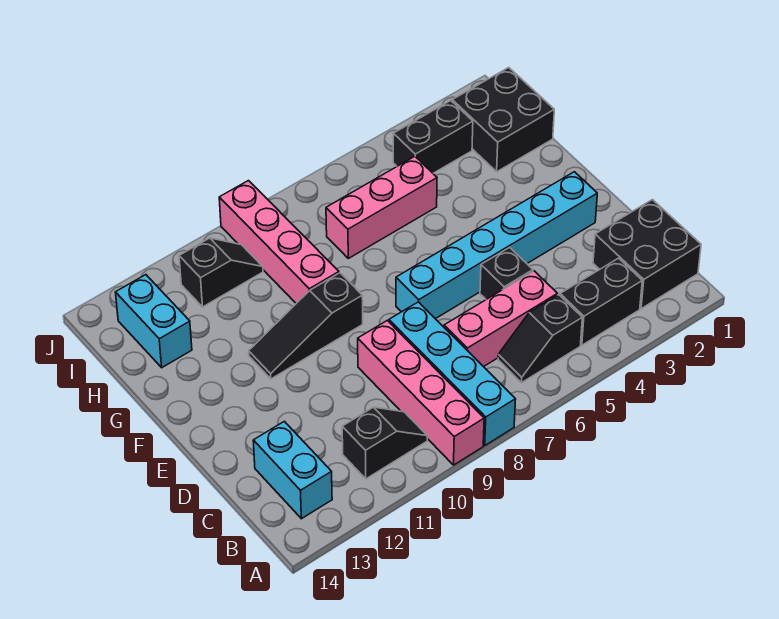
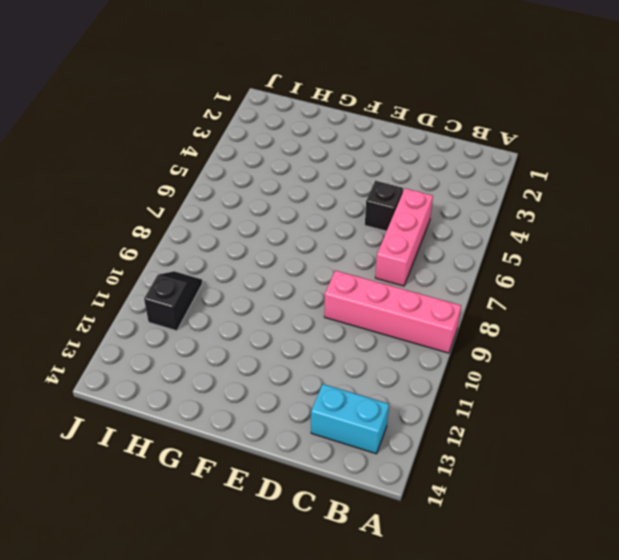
none -> cyan 1x4 brick [389,302,516,445]
none -> black 2x2 brick [593,200,701,309]
none -> black 1x2 brick [560,258,642,345]

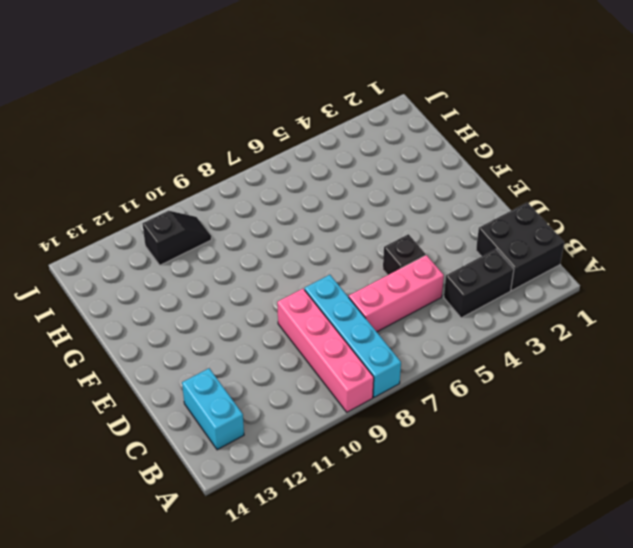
none -> black 1x2 slope [498,295,582,382]
none -> black 1x2 slope [342,407,427,479]
none -> cyan 1x6 brick [396,172,597,319]

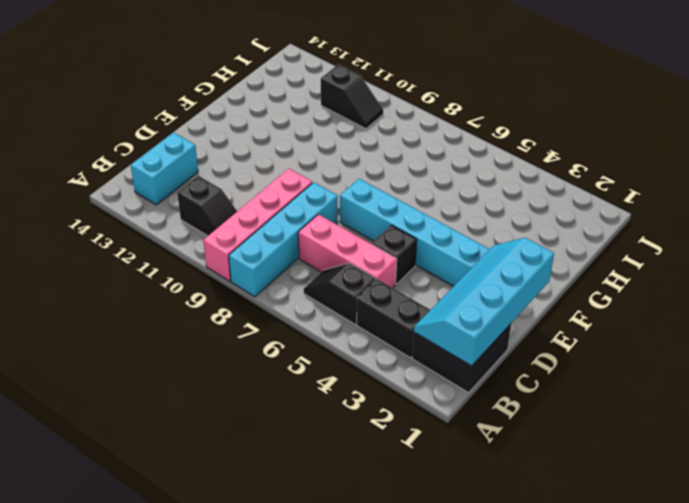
cyan 2x4 slope [414,238,554,366] -> none
none -> black 1x3 slope [249,273,363,379]
none -> pink 1x4 brick [219,181,339,303]
none -> black 2x2 brick [452,68,554,172]

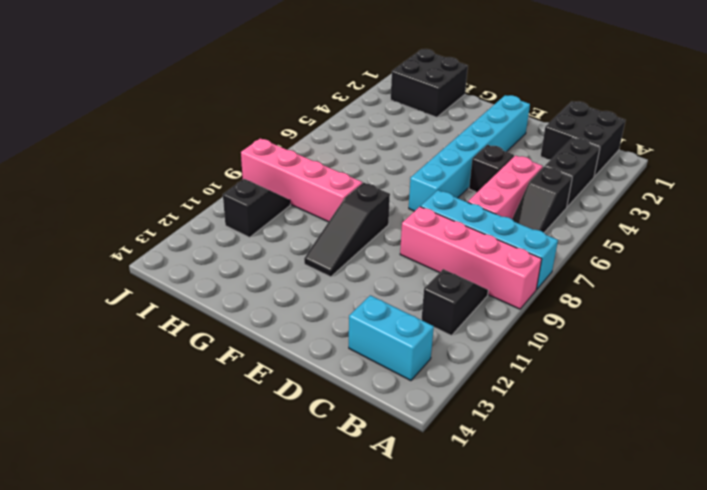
none -> pink 1x3 brick [326,156,437,258]
none -> cyan 1x2 brick [115,275,192,368]
none -> black 1x2 brick [393,101,473,173]

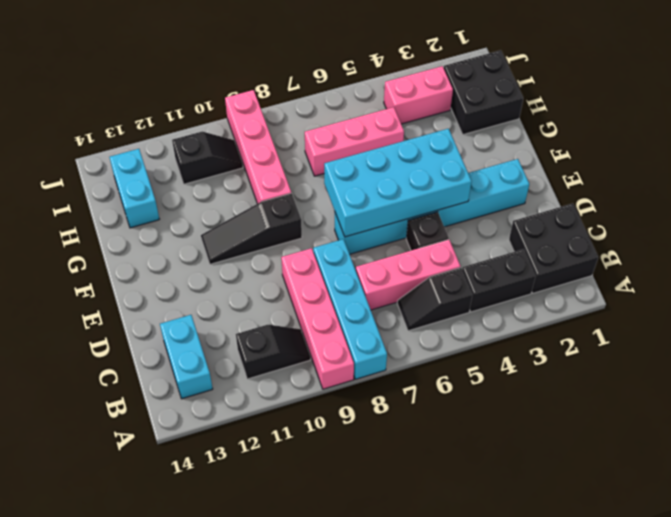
cyan 2x4 brick [324,129,472,237] -> none
pink 1x2 brick [384,66,453,124] -> black 1x2 brick [393,101,473,173]

